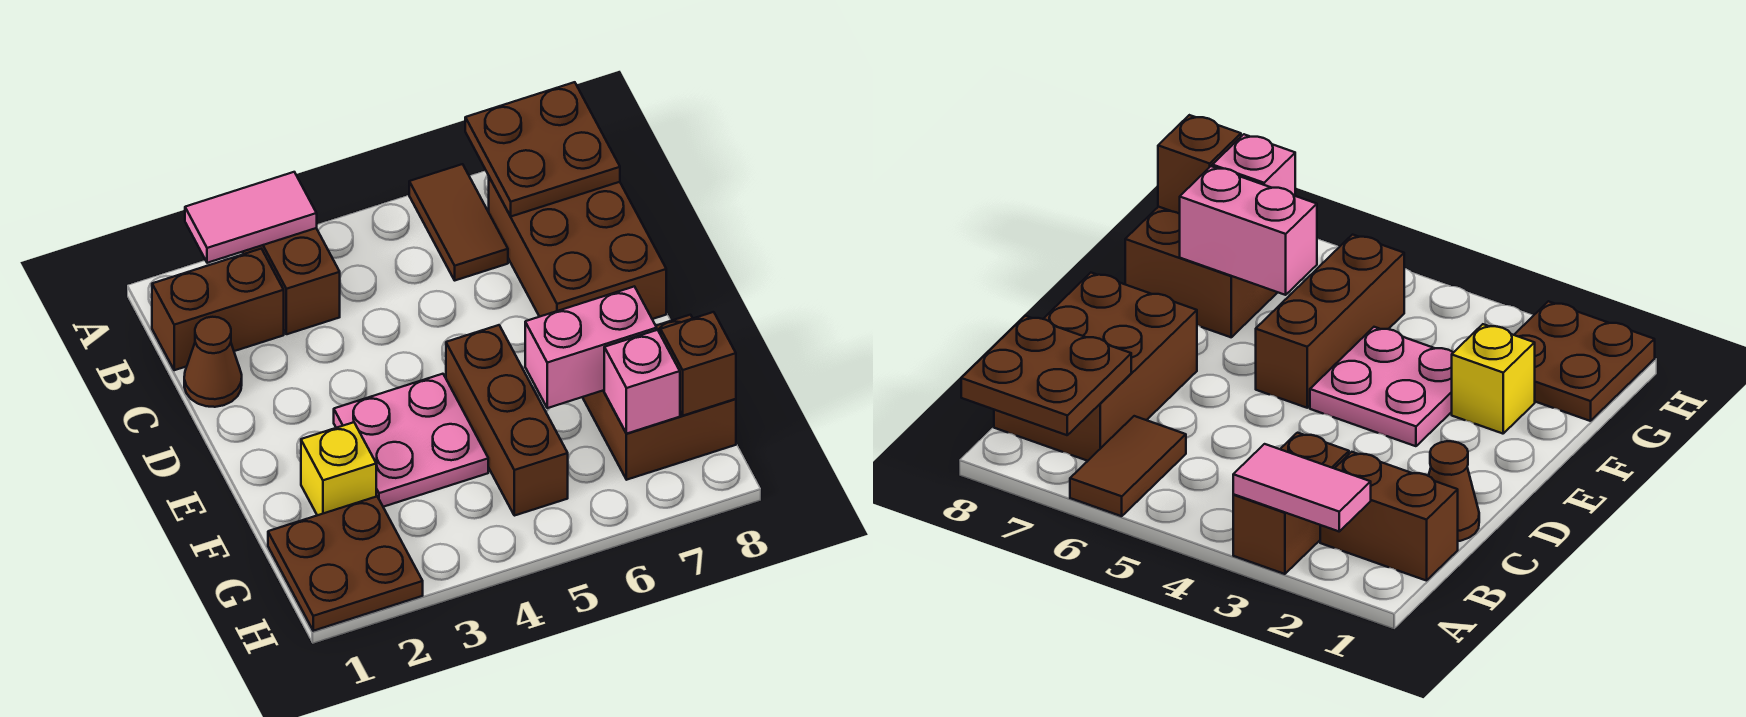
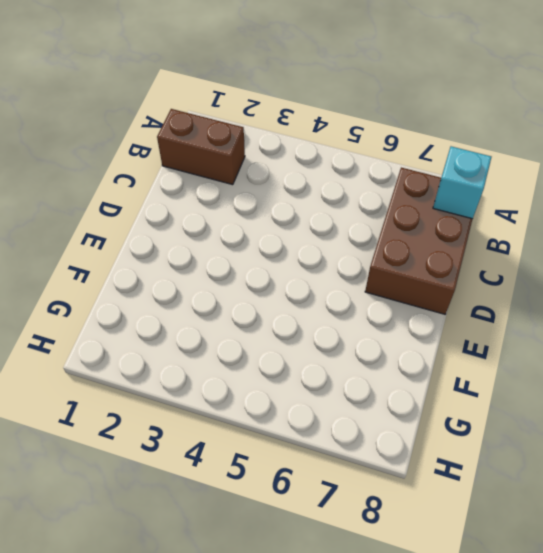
cyan 1x1 brick [433,146,491,219] -> brown 2x2 plate [465,82,620,216]
none -> brown 1x2 brick [243,228,340,334]
none -> brown 1x2 tile [409,164,508,280]
none -> brown 1x1 cone [184,317,242,407]

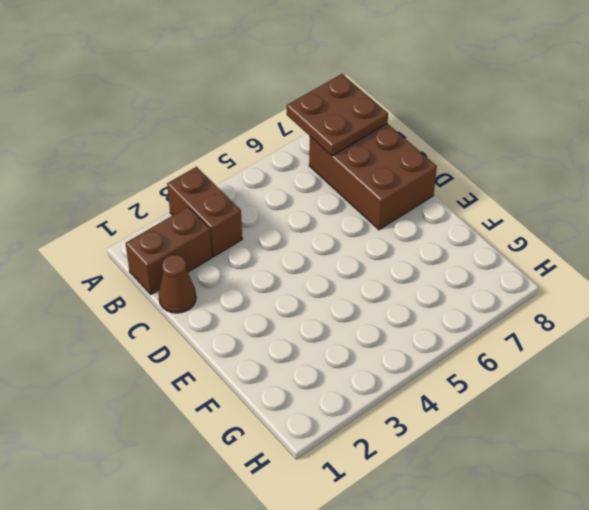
none -> brown 1x2 tile [409,164,508,280]
none -> pink 2x2 plate [334,374,488,507]
none -> brown 1x3 brick [446,325,568,516]

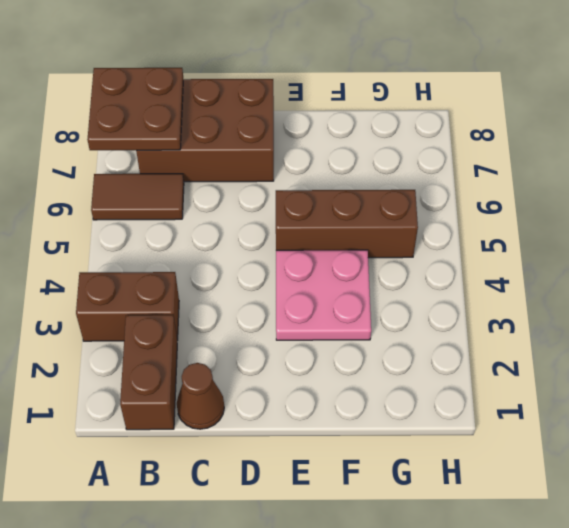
none -> yellow 1x1 brick [301,422,376,515]
none -> brown 2x2 brick [583,315,736,480]
none -> brown 2x2 plate [268,496,423,631]

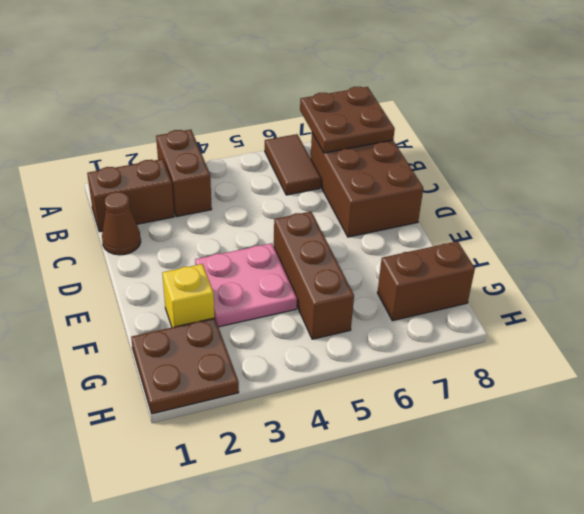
brown 1x2 brick [377,241,475,321] -> brown 2x2 brick [583,315,736,480]
none -> pink 1x2 tile [185,172,317,263]
none -> pink 1x2 brick [525,286,657,408]
none -> pink 1x1 brick [604,330,680,434]

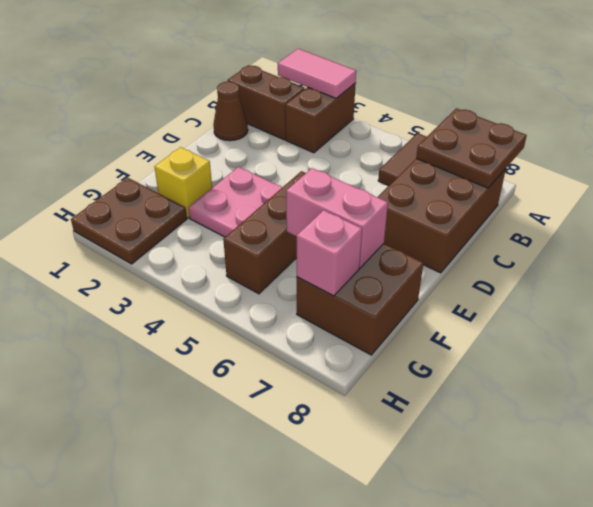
none -> brown 1x1 brick [661,312,736,416]

